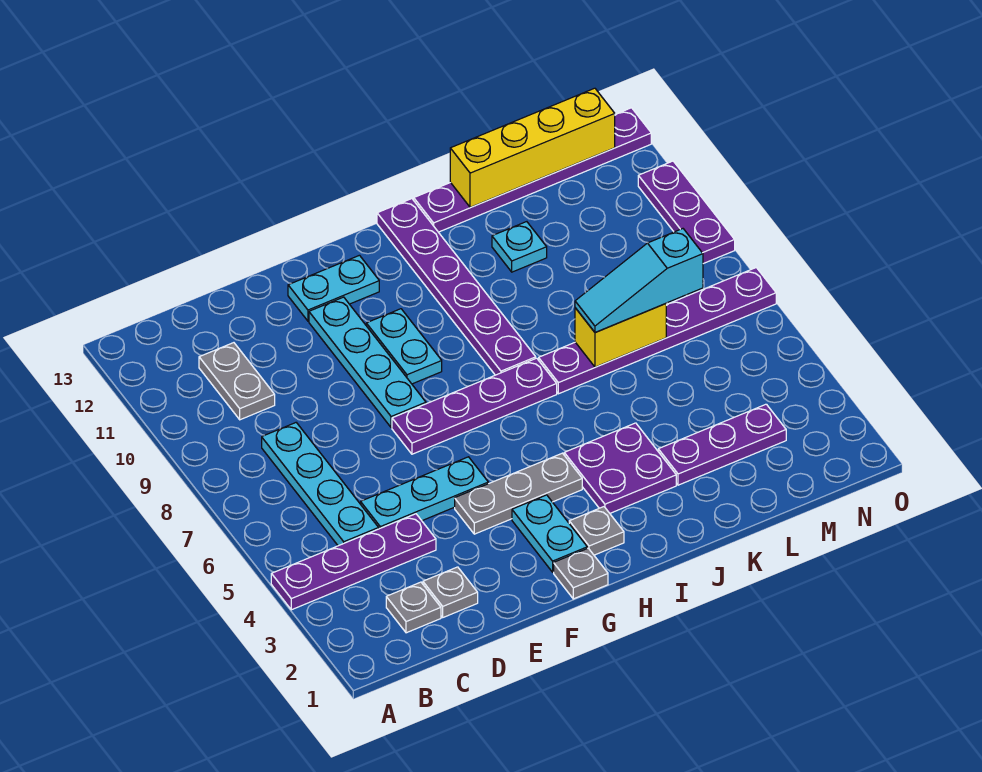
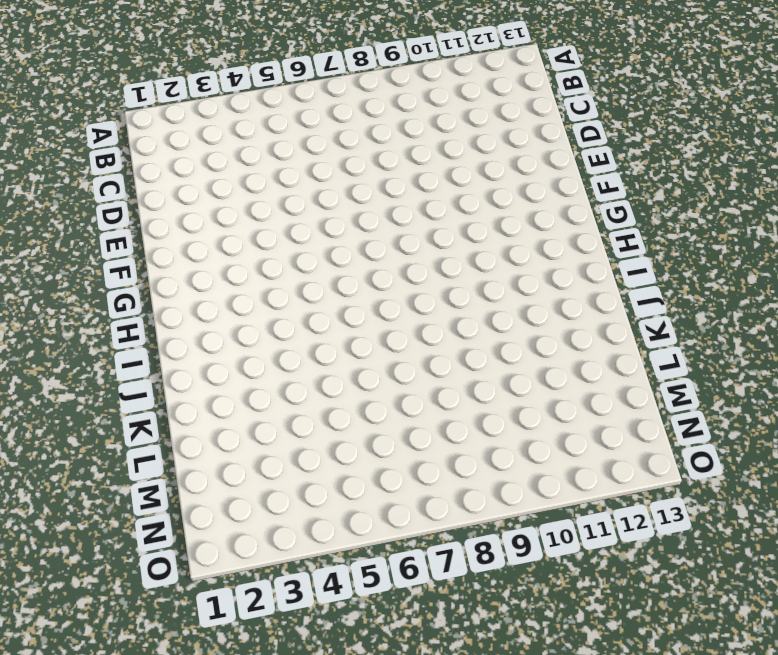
none -> purple 1x4 plate [271,514,436,610]
none -> grey 1x1 plate [386,582,441,633]
none -> cyan 1x4 plate [262,423,379,546]

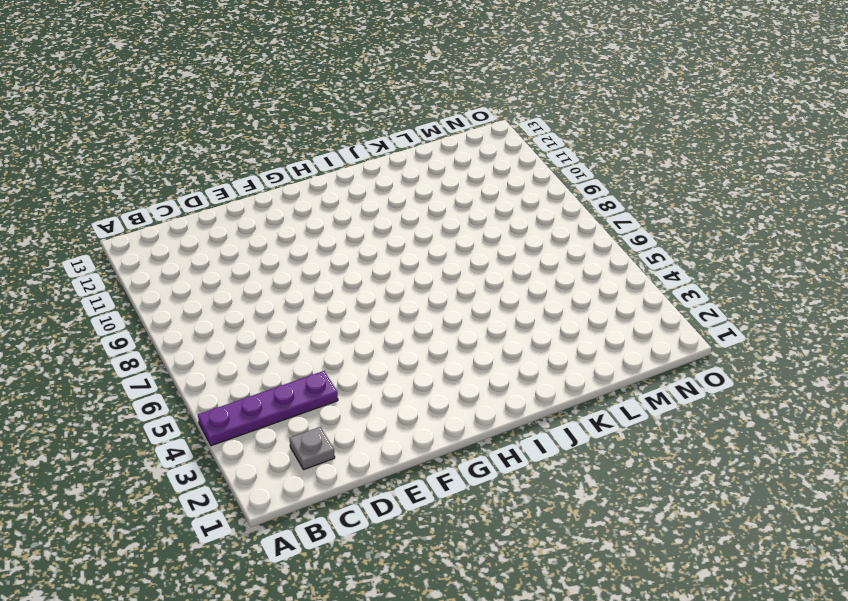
none -> cyan 1x4 plate [262,423,379,546]
none -> grey 1x2 plate [199,343,275,420]
none -> grey 1x1 plate [423,567,478,617]

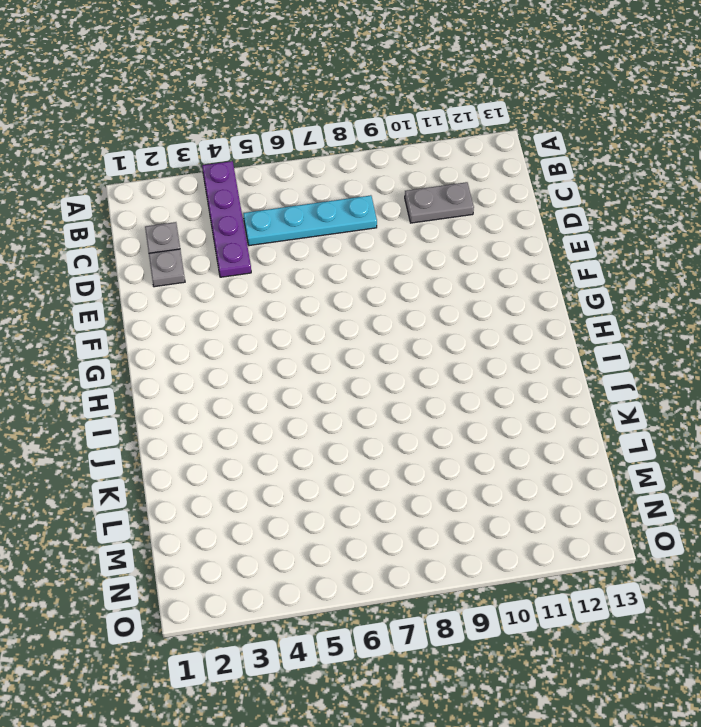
none -> cyan 1x3 plate [361,457,488,529]
none -> grey 1x3 plate [455,453,582,534]
none -> purple 1x4 plate [392,358,557,454]

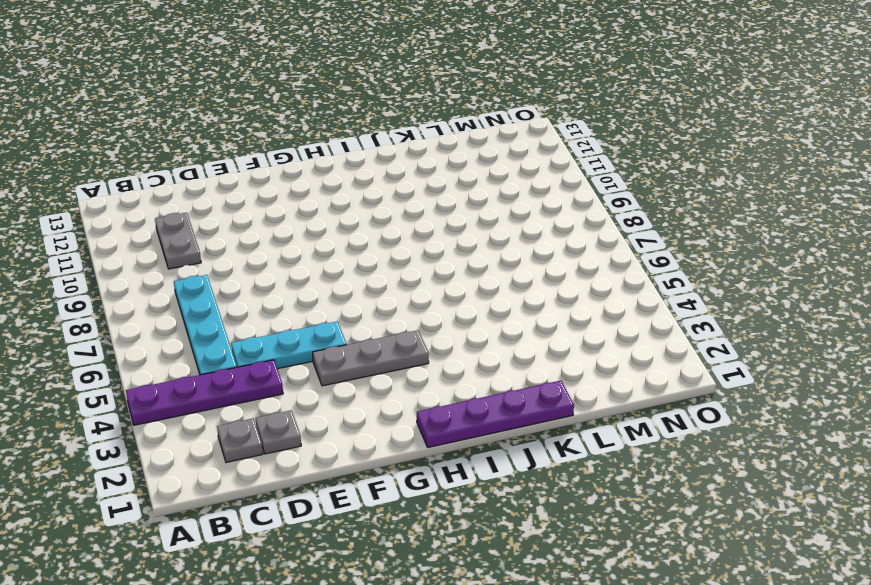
purple 1x4 plate [417,381,574,447] -> purple 1x4 plate moved to [392,358,557,454]
none -> cyan 1x4 plate [309,297,426,428]
none -> cyan 1x2 plate [288,255,379,321]
none -> grey 1x1 plate [554,548,608,599]

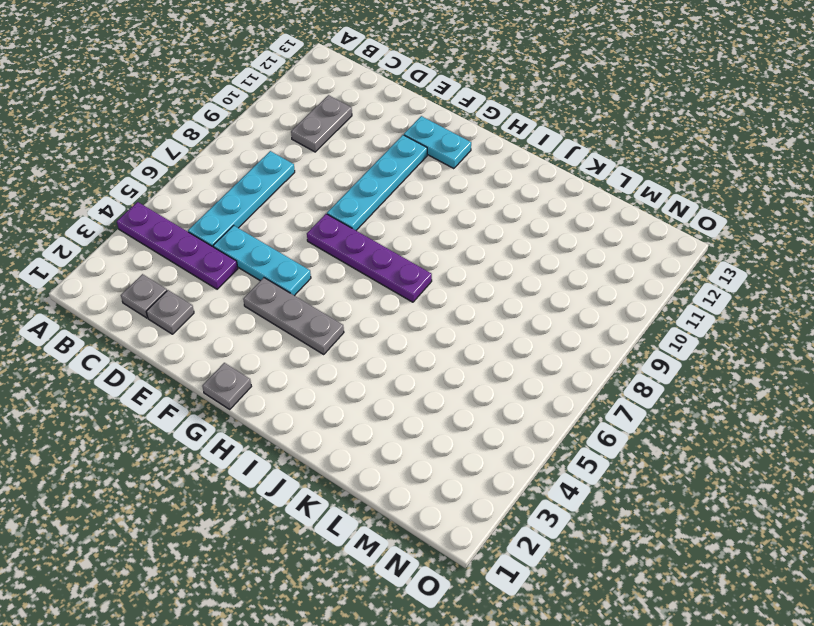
none -> cyan 1x2 plate [512,495,587,572]
none -> cyan 1x2 plate [366,309,442,384]
none -> grey 1x1 plate [569,507,624,555]

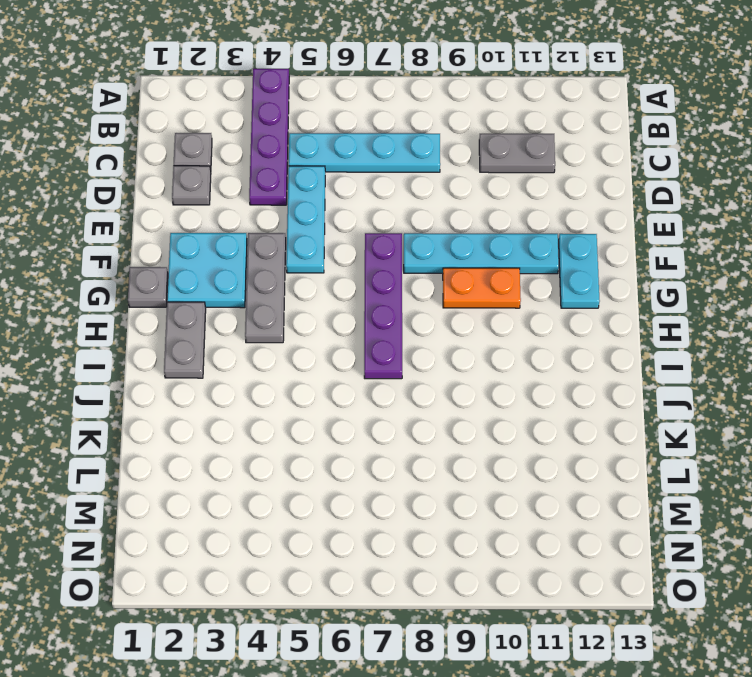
cyan 2x2 plate [167,233,247,308] -> cyan 1x2 plate [512,495,587,572]
orange 1x2 plate [443,268,521,308] -> cyan 1x2 plate [366,309,442,384]
grey 1x2 plate [164,302,206,378] -> grey 1x1 plate [569,507,624,555]
none -> purple 2x2 plate [564,423,676,513]
none -> purple 1x6 plate [377,199,536,375]
none -> purple 1x6 plate [539,268,776,394]

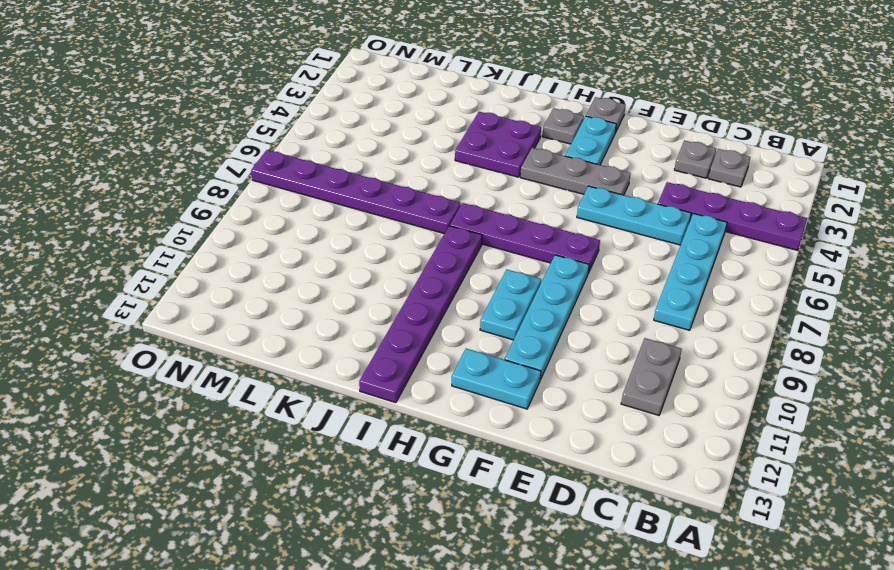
none -> purple 1x6 plate [414,108,651,232]
none -> purple 1x3 plate [658,404,786,485]
none -> cyan 1x1 plate [492,222,547,272]

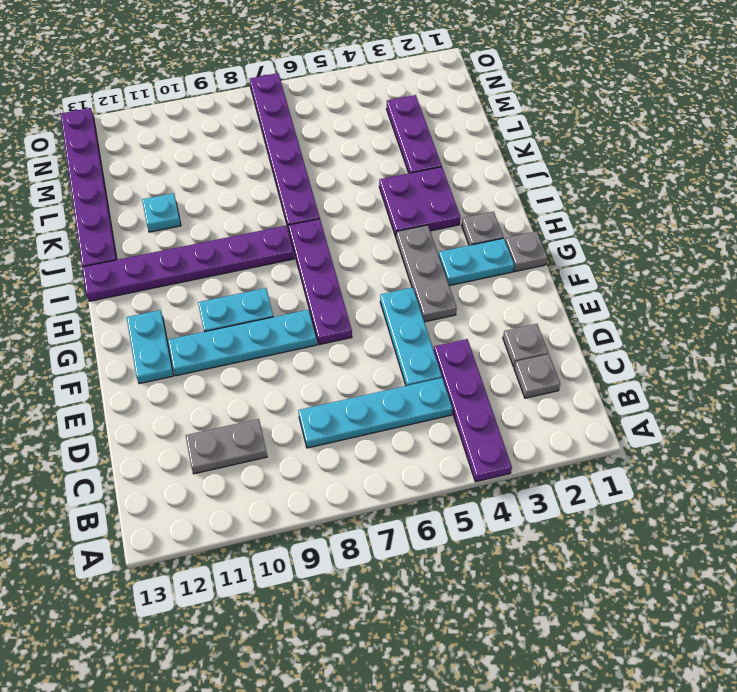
none -> purple 1x3 plate [638,161,735,264]
none -> yellow 1x2 brick [575,304,666,367]
none -> yellow 1x4 brick [450,88,615,208]

